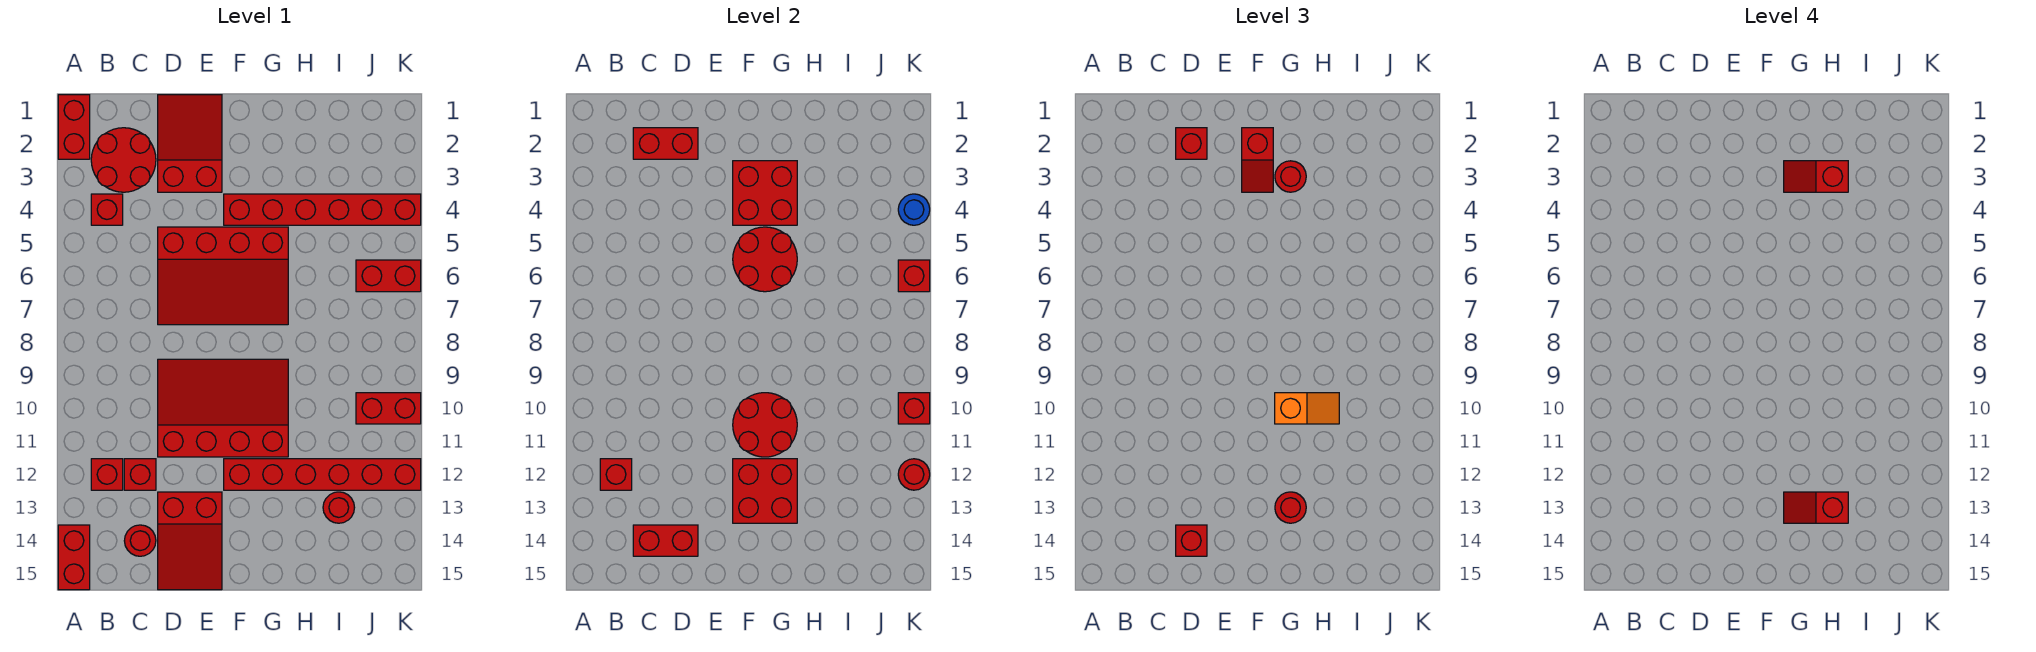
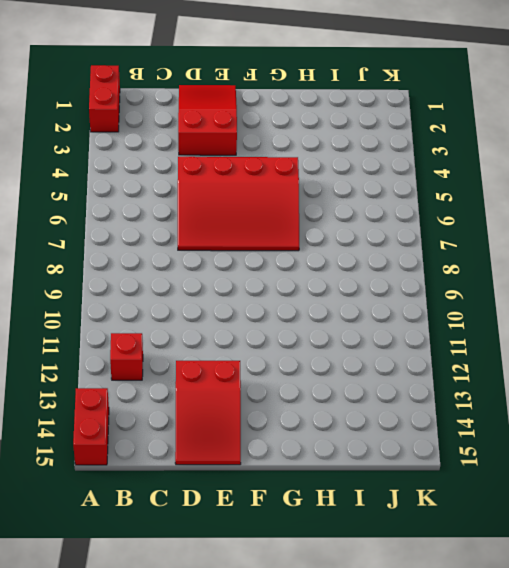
none -> red 2x2 round brick [91,128,156,192]
none -> red 1x1 brick [91,194,123,225]
none -> red 1x1 brick [124,459,156,490]
none -> red 1x1 round brick [124,525,156,556]

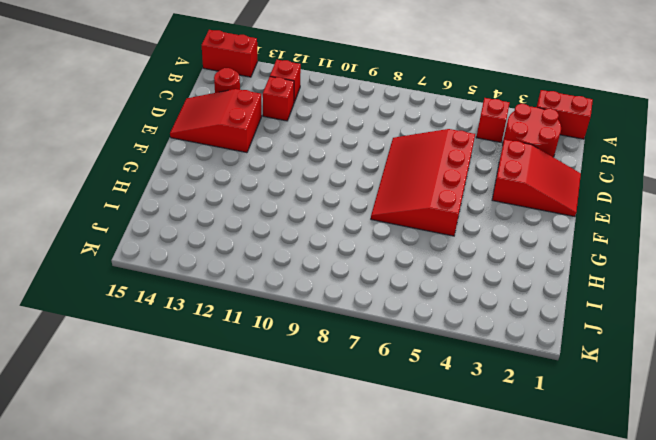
none -> red 3x4 slope [158,359,288,457]
none -> red 1x6 brick [224,194,421,225]
none -> red 1x6 brick [224,459,421,490]
none -> red 1x1 round brick [323,492,355,523]

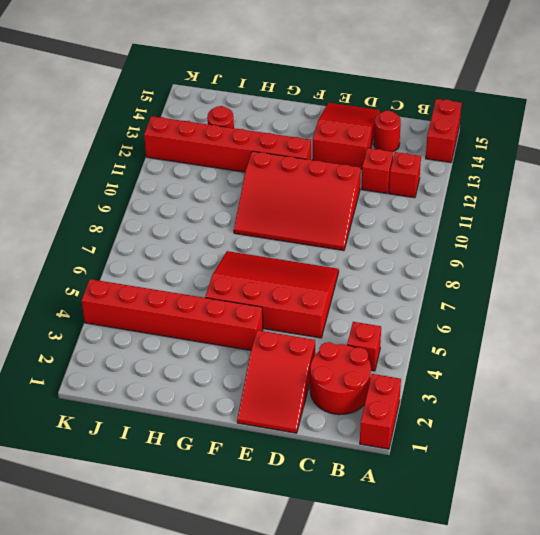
none -> red 1x2 brick [356,260,421,292]
none -> red 1x2 brick [356,393,421,424]
none -> red 1x1 brick [600,459,632,490]
none -> red 1x2 brick [633,128,698,159]

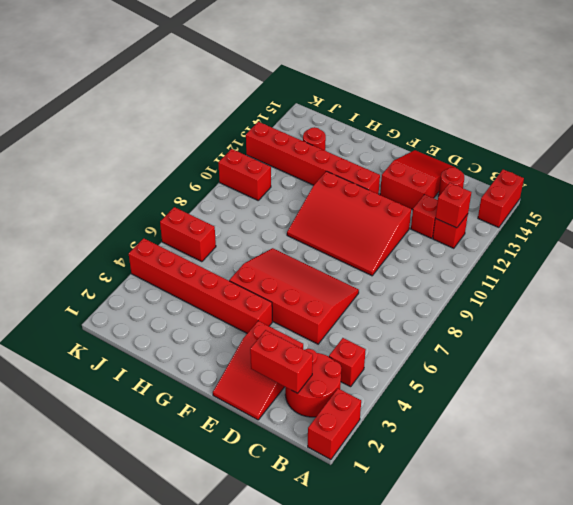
none -> red 1x2 brick [633,525,698,556]
none -> red 2x2 brick [733,161,797,225]
none -> red 2x2 round brick [733,227,797,292]
none -> red 2x2 round brick [733,393,797,457]

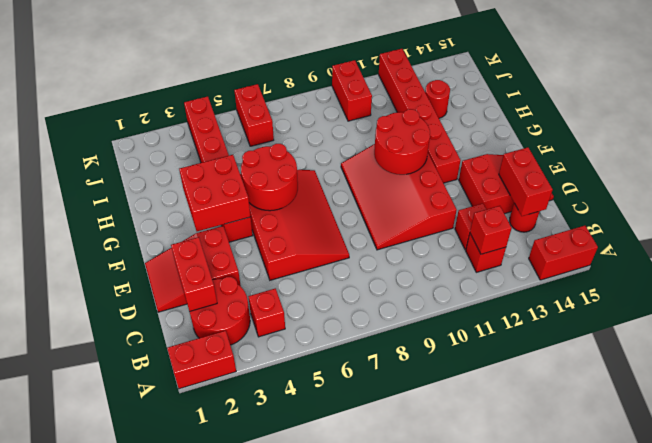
none -> red 2x2 brick [733,459,797,523]
none -> blue 1x1 round brick [898,194,930,225]
none -> red 1x1 brick [898,260,930,292]
none -> red 1x1 brick [898,393,930,424]

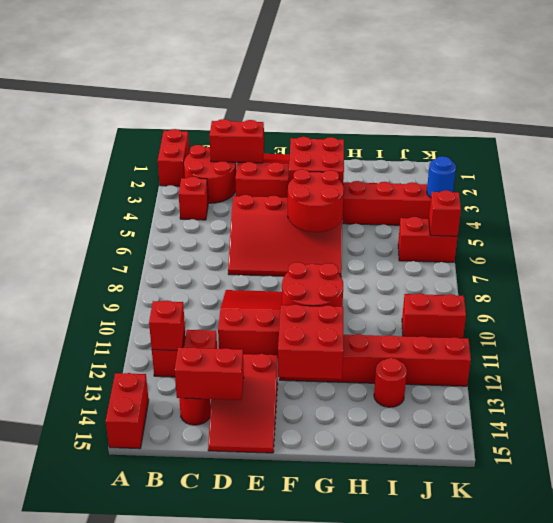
none -> red 1x1 brick [898,393,930,424]
none -> red 1x1 round brick [898,459,930,490]
none -> red 1x1 brick [1176,128,1207,159]
none -> red 1x1 brick [1176,525,1207,556]

